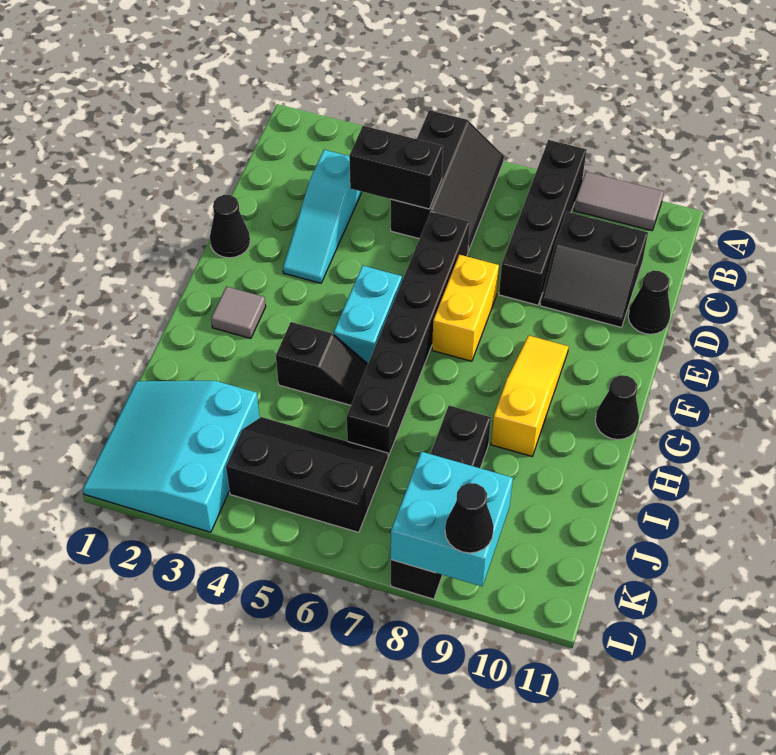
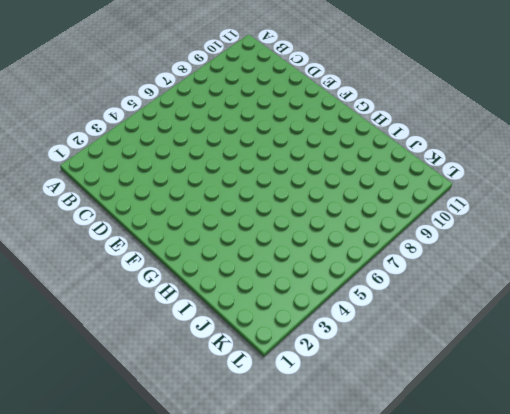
none -> black 2x3 slope [391,110,504,251]
none -> black 1x4 brick [499,140,587,305]
none -> grey 1x2 tile [574,172,664,231]

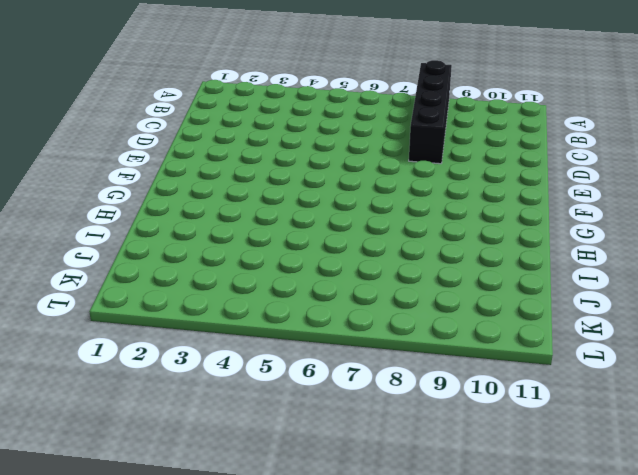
none -> black 2x3 slope [391,110,504,251]
none -> grey 1x2 tile [574,172,664,231]
none -> cyan 1x3 slope [283,150,362,283]

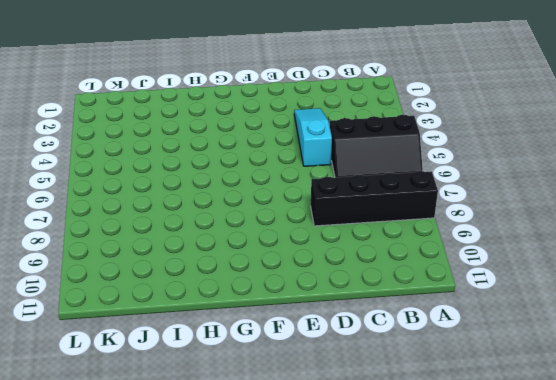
cyan 1x3 slope [294,108,332,166] -> cyan 1x3 slope turned to [283,150,362,283]
none -> grey 1x2 tile [574,172,664,231]
none -> black 2x2 slope [540,212,648,327]
none -> black 1x6 brick [347,212,470,456]

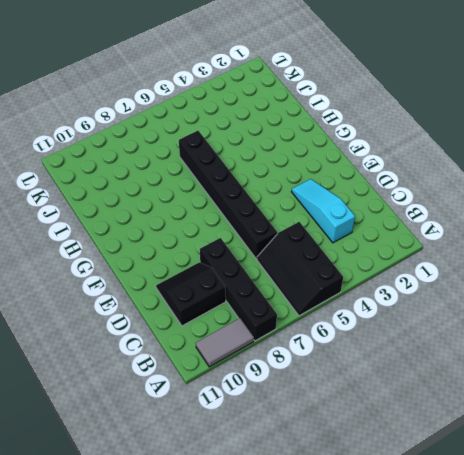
none -> black 1x1 cone [628,271,671,334]
none -> black 1x1 cone [210,195,250,258]
none -> yellow 1x2 brick [432,255,499,361]

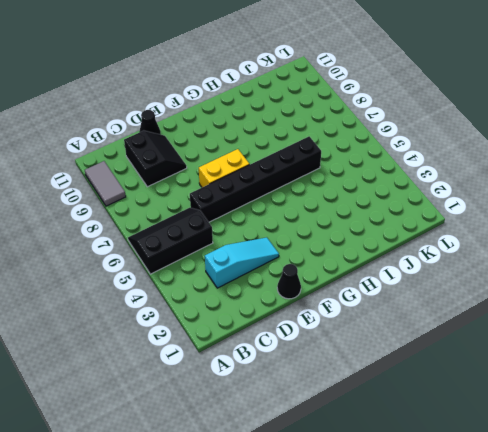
none -> black 1x4 brick [499,140,587,305]
none -> cyan 1x2 brick [334,266,402,364]
none -> yellow 1x3 slope [491,336,569,456]

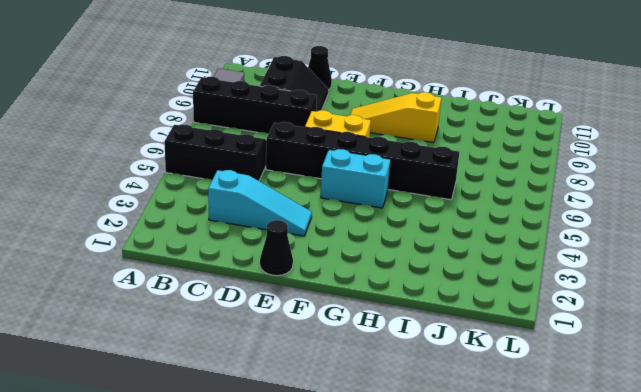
none -> grey 1x1 tile [211,286,266,338]
none -> black 1x1 cone [595,375,639,439]
none -> black 1x2 slope [276,322,368,405]

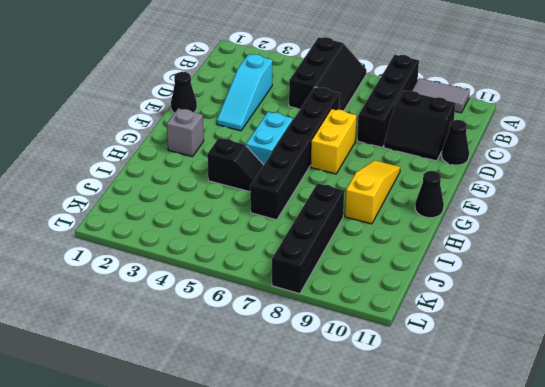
grey 1x1 brick [167,108,204,157] -> grey 1x1 tile [211,286,266,338]
none -> cyan 3x3 slope [83,381,260,532]
none -> black 2x3 slope [226,417,388,532]
none -> black 1x2 brick [349,126,443,209]

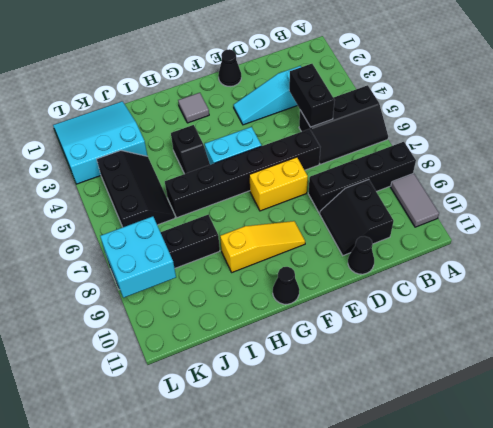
none -> black 1x1 cone [445,483,494,553]

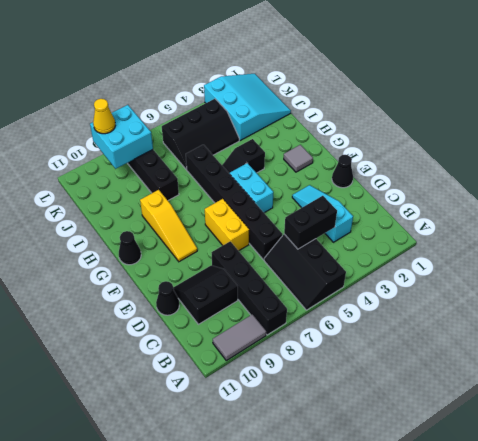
yellow 1x1 cone [93,99,115,134] -> black 1x1 cone [445,483,494,553]

